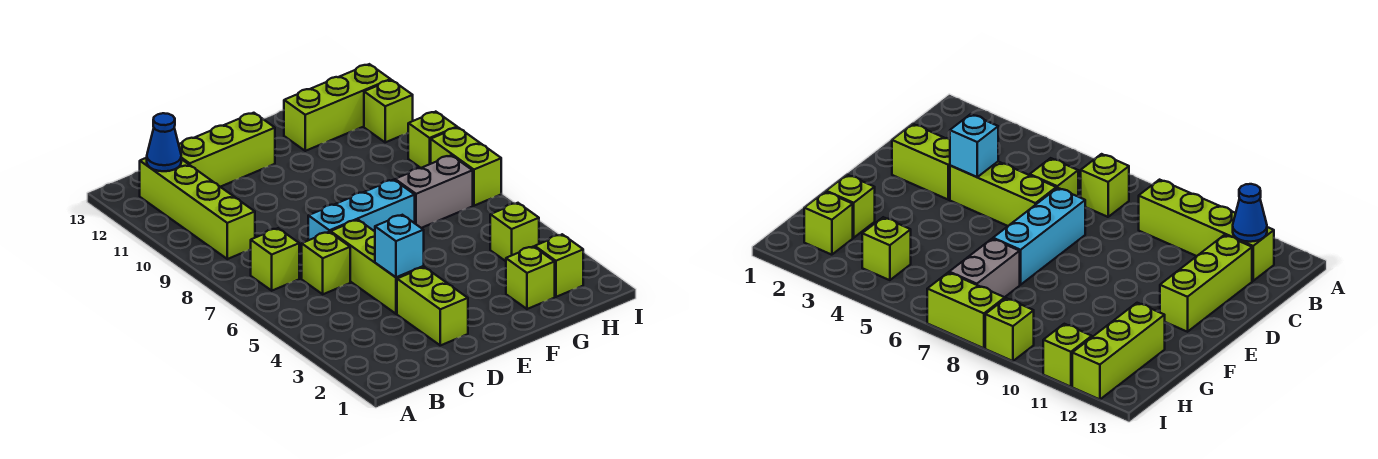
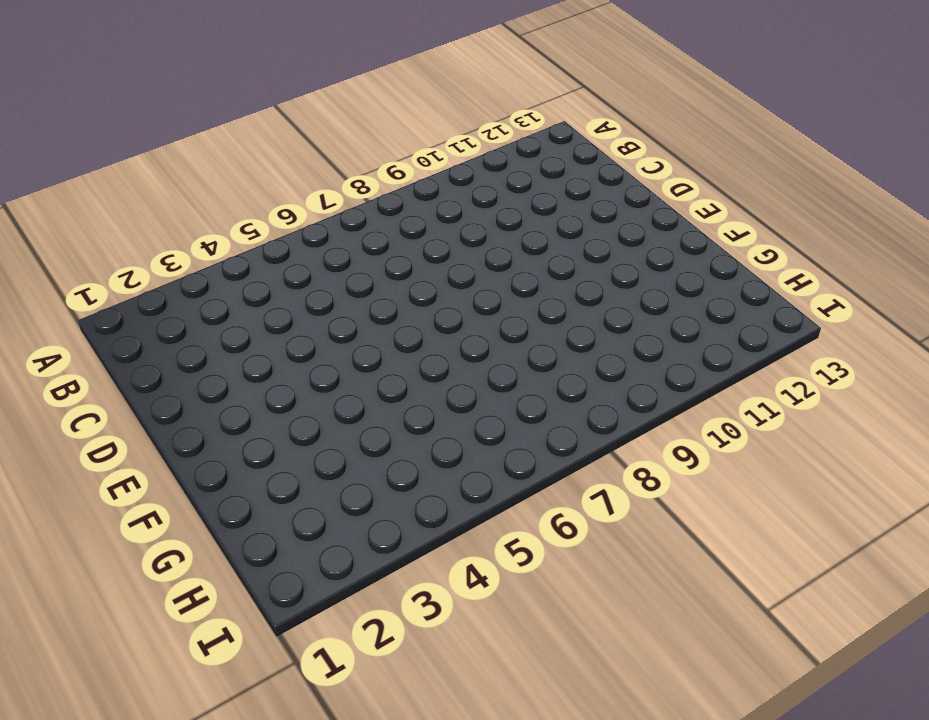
none -> lime 1x1 brick [251,228,299,291]
none -> lime 1x4 brick [140,158,255,259]
none -> lime 1x1 brick [302,232,350,294]

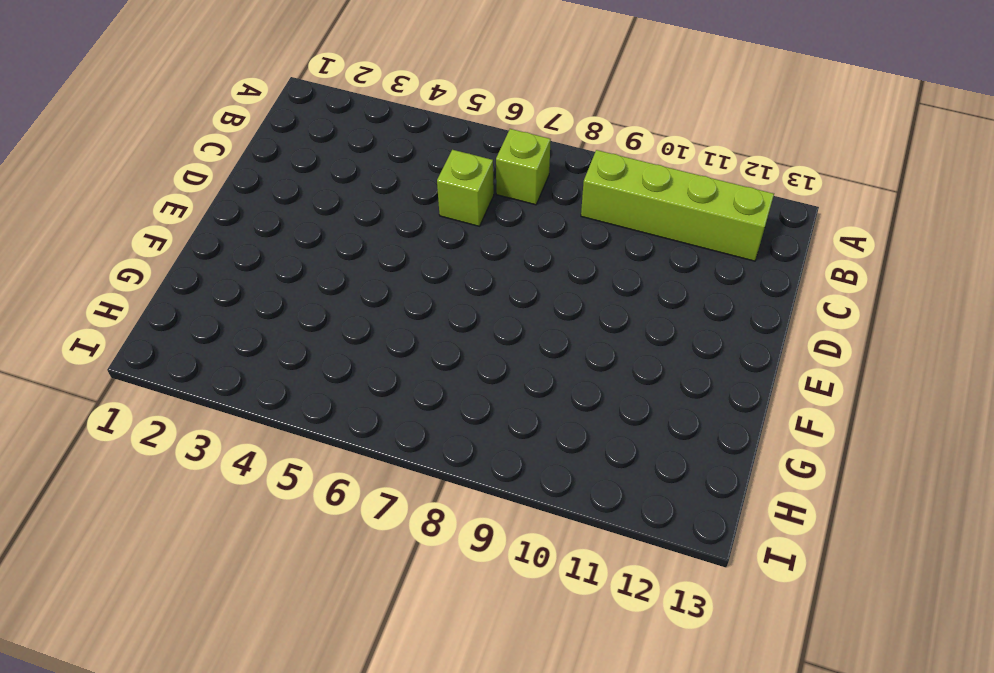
none -> lime 1x3 brick [179,113,275,187]
none -> lime 1x2 brick [397,267,468,345]
none -> lime 1x3 brick [331,220,424,314]

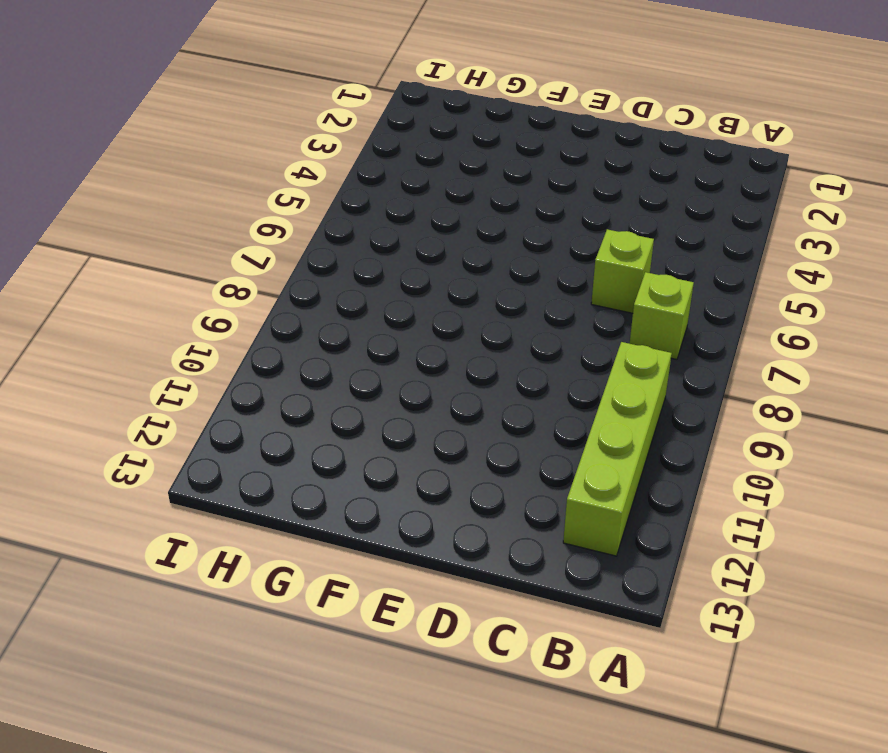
none -> lime 1x3 brick [179,113,275,187]
none -> lime 1x2 brick [397,267,468,345]
none -> lime 1x3 brick [331,220,424,314]

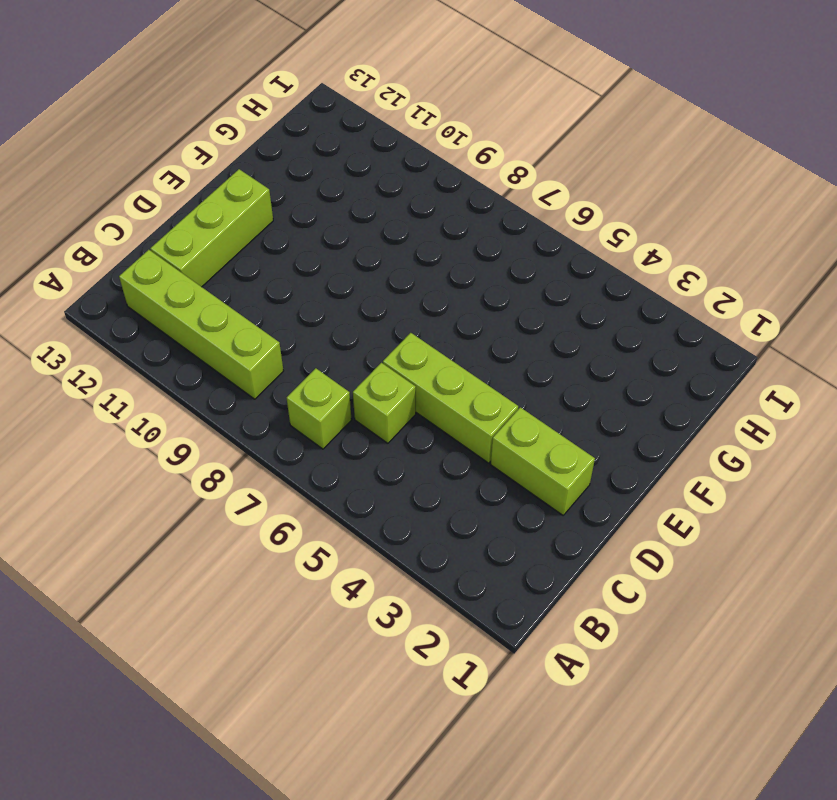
none -> cyan 1x3 brick [308,180,415,240]
none -> lime 1x1 brick [506,247,555,309]
none -> grey 1x2 brick [395,155,473,228]

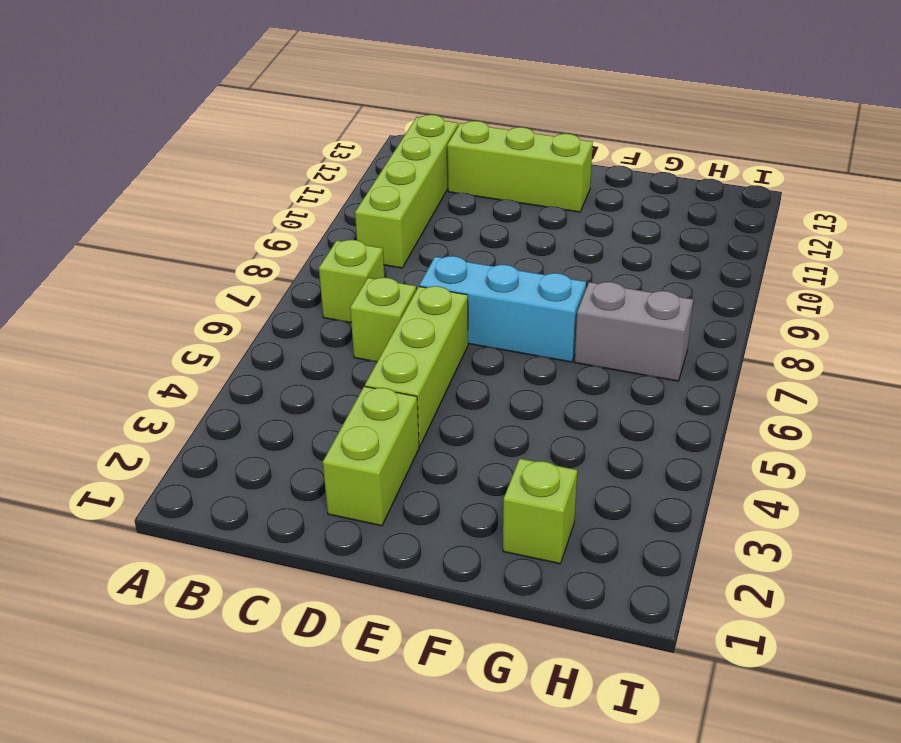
none -> lime 1x3 brick [284,64,391,151]
none -> lime 1x1 brick [535,234,583,297]
none -> lime 1x1 brick [490,203,539,261]

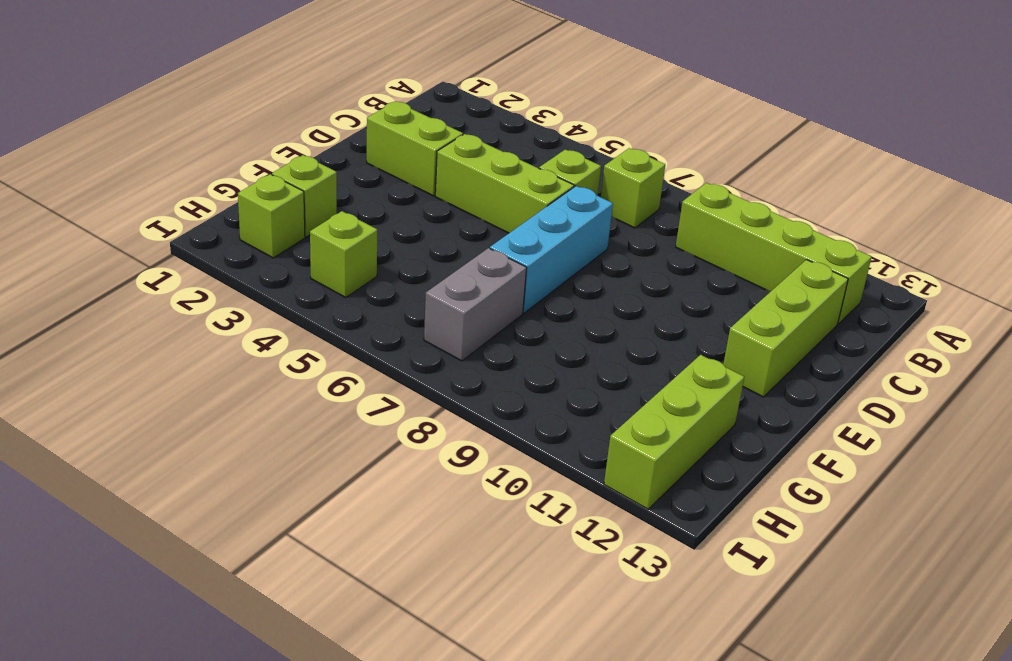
none -> lime 1x2 brick [431,128,501,206]
none -> lime 1x1 brick [408,112,457,168]
none -> lime 1x1 brick [364,80,413,142]

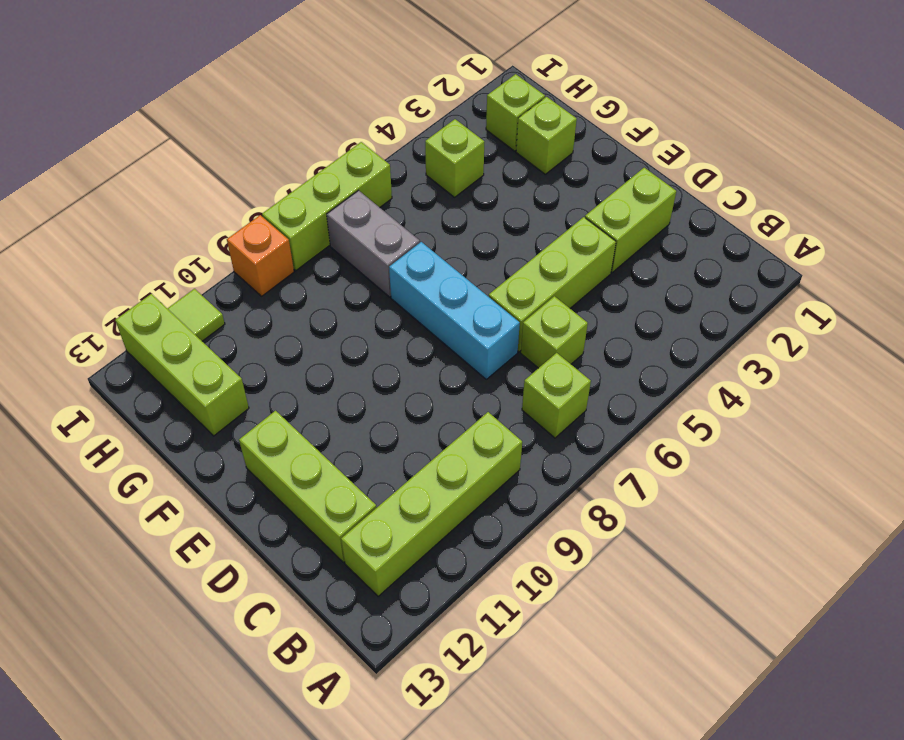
lime 1x3 brick [262,142,392,271] -> lime 1x2 brick [431,128,501,206]
orange 1x1 brick [227,215,294,296] -> lime 1x1 brick [408,112,457,168]
lime 1x1 tile [167,289,225,341] -> lime 1x1 brick [364,80,413,142]
none -> blue 1x1 cone [147,113,181,171]
none -> cyan 1x1 brick [375,215,424,277]

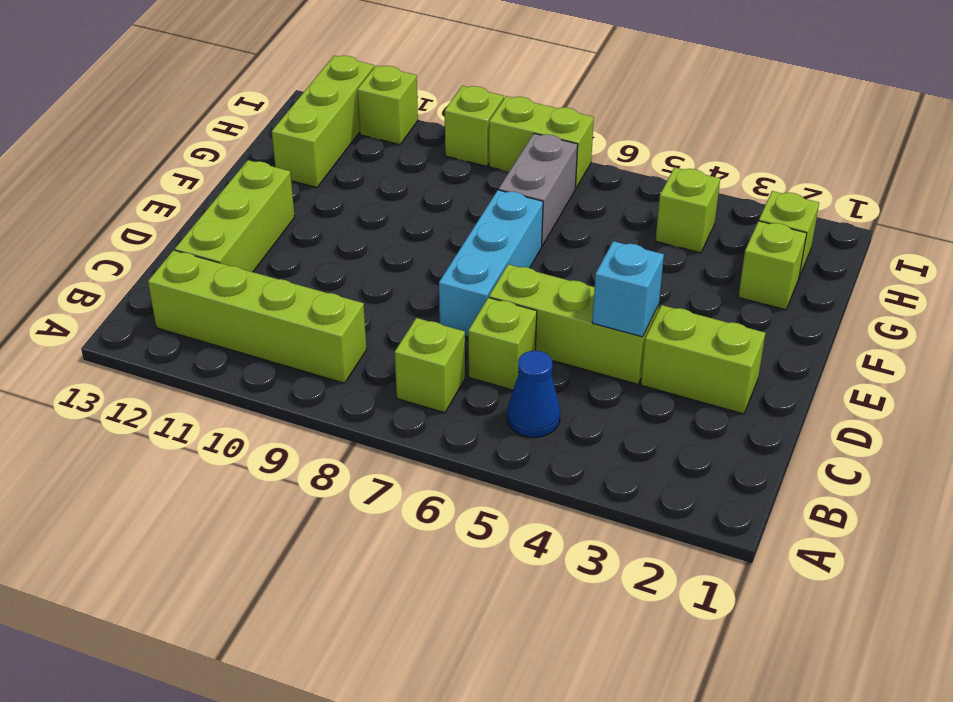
blue 1x1 cone [507,351,560,437] -> blue 1x1 cone moved to [147,113,181,171]

